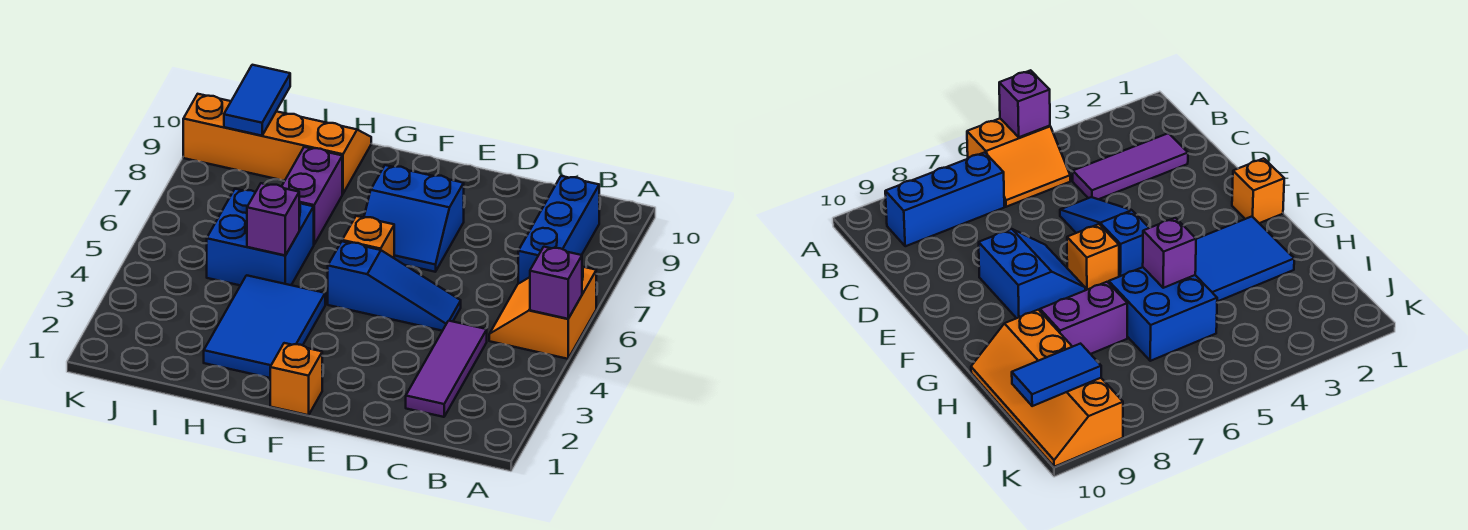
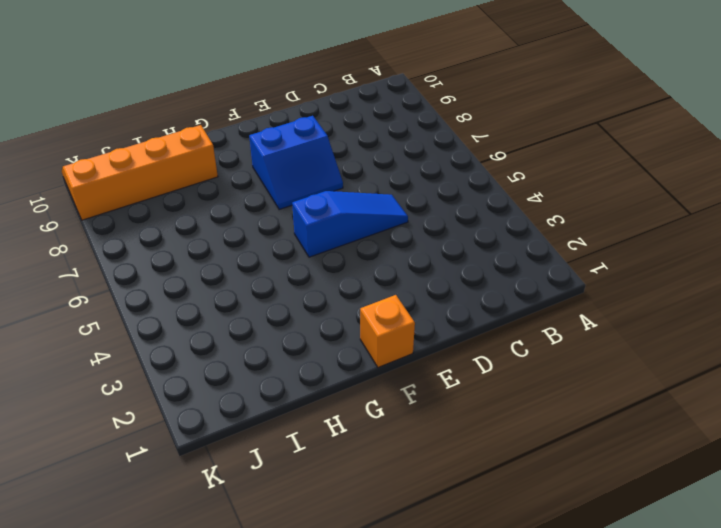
none -> orange 2x2 slope [489,267,596,359]
none -> blue 1x3 brick [518,176,599,284]
none -> purple 1x3 tile [406,321,487,417]

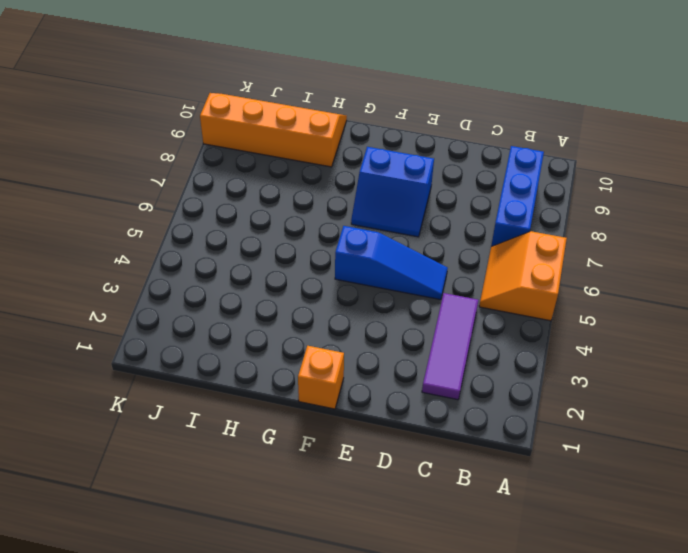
none -> orange 1x1 brick [342,216,394,258]
none -> blue 2x3 tile [204,275,325,378]
none -> blue 2x2 brick [207,189,314,285]

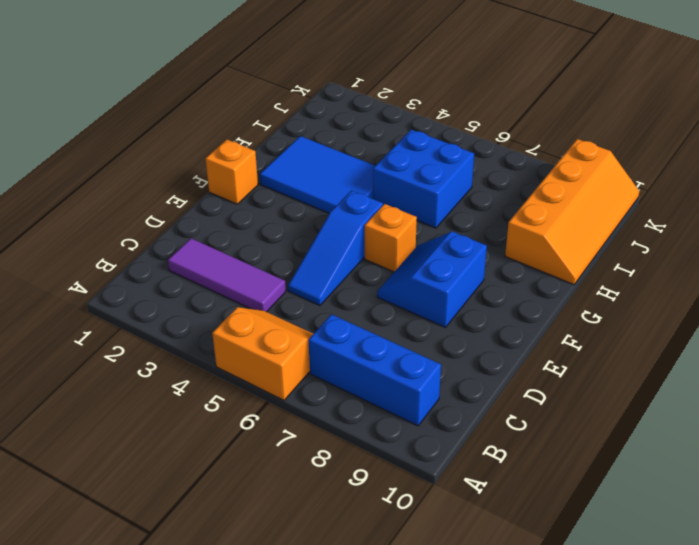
none -> purple 1x2 brick [282,147,342,244]
none -> purple 1x1 brick [530,247,582,319]
none -> purple 1x1 brick [247,183,299,255]

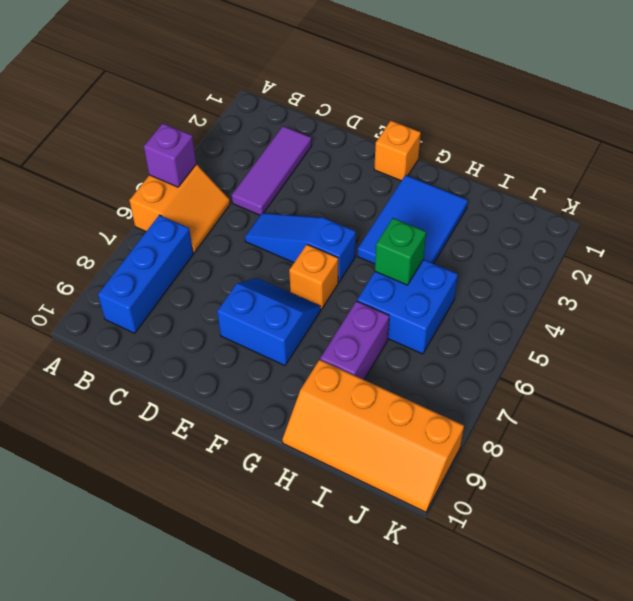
green 1x1 brick [375,218,426,285] -> purple 1x1 brick [247,183,299,255]
none -> blue 1x2 tile [224,65,290,136]

